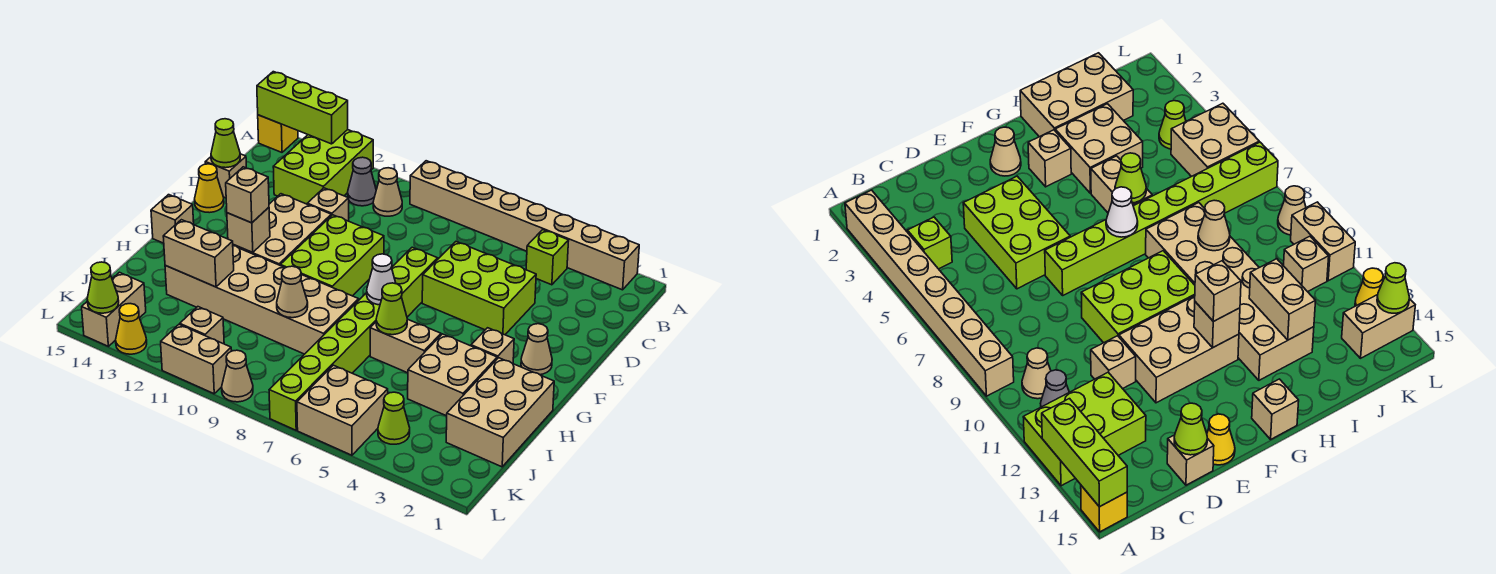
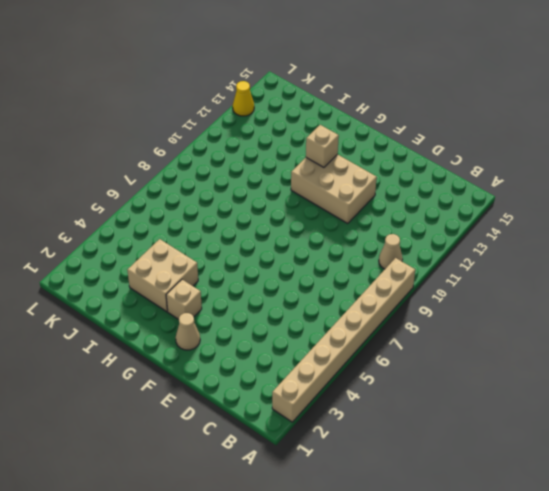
none -> lime 2x3 brick [273,130,373,204]
none -> yellow 1x1 brick [258,115,298,152]
none -> lime 1x1 brick [526,230,569,285]
none -> grey 1x1 cone [348,157,376,206]

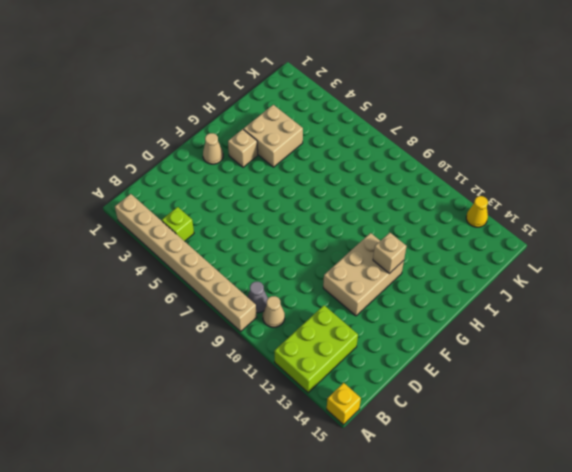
grey 1x1 cone [248,282,268,313] -> grey 1x1 cone moved to [348,157,376,206]
none -> lime 2x3 brick [422,242,536,335]
none -> tan 1x1 brick [307,188,349,221]
none -> tan 1x1 brick [205,154,246,198]
none -> lime 1x8 brick [269,247,438,430]

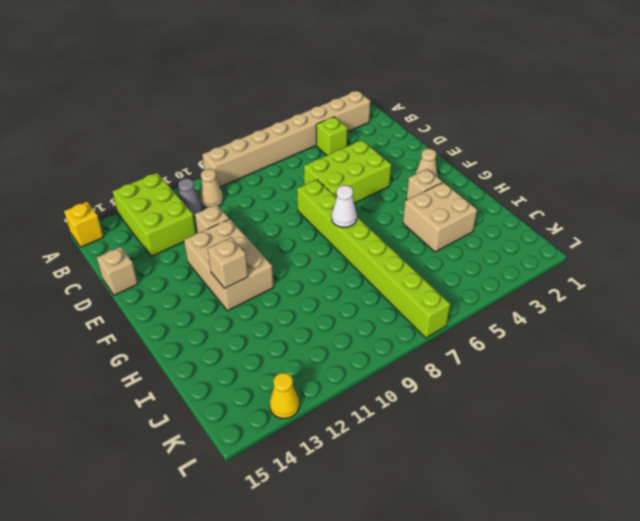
none -> lime 2x3 brick [280,215,384,296]
none -> yellow 1x1 cone [195,164,224,213]
none -> tan 1x1 brick [151,195,194,243]
none -> tan 2x3 brick [446,358,554,467]

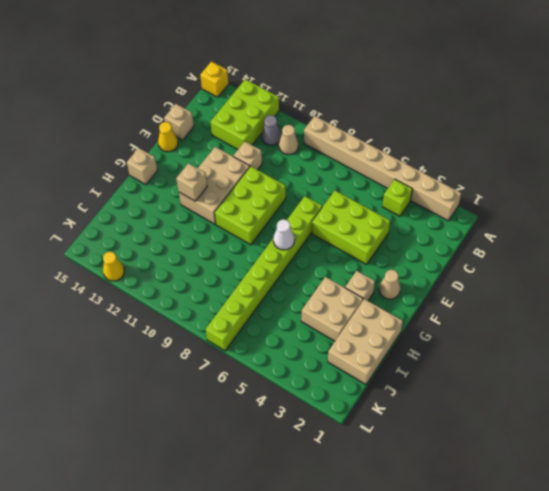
none -> tan 1x2 brick [370,319,441,373]
none -> tan 2x6 brick [165,246,359,354]
none -> lime 1x1 cone [378,392,410,444]
none -> tan 2x2 brick [297,365,388,455]

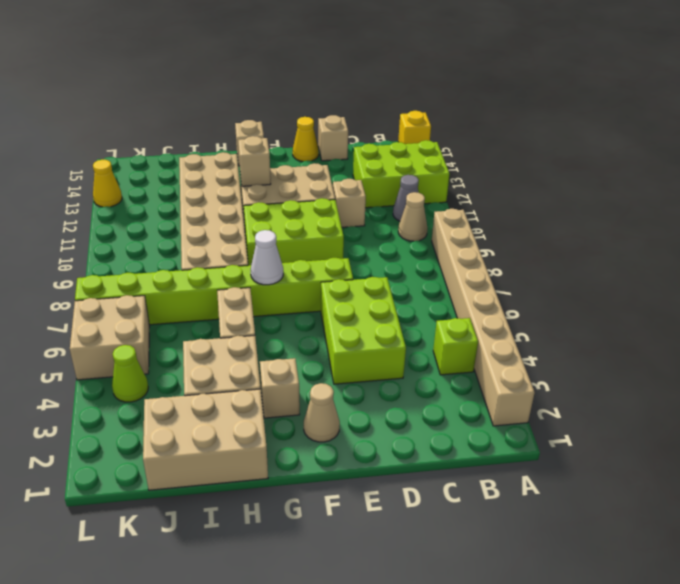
none -> tan 1x1 brick [180,307,224,344]
none -> tan 1x2 brick [82,272,146,346]
none -> tan 1x1 cone [222,350,253,402]
none -> tan 1x2 brick [161,324,231,394]

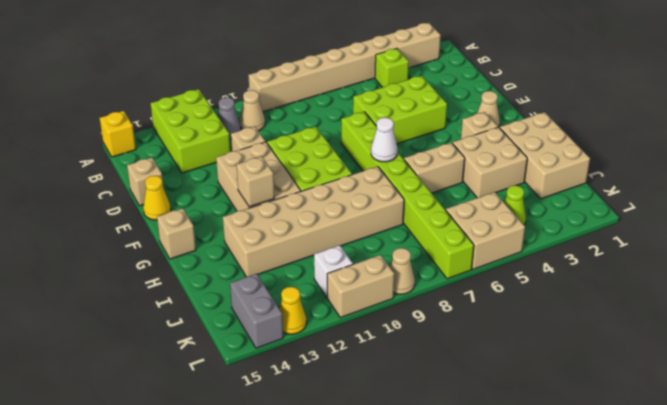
white 1x1 brick [314,245,353,297] -> tan 1x1 brick [180,307,224,344]
grey 1x2 brick [230,274,283,348] -> tan 1x2 brick [82,272,146,346]
none -> lime 1x3 brick [257,72,348,144]
none -> lime 1x1 cone [211,119,240,168]
none -> lime 1x1 cone [376,283,407,335]
none -> tan 1x1 cone [277,266,308,318]

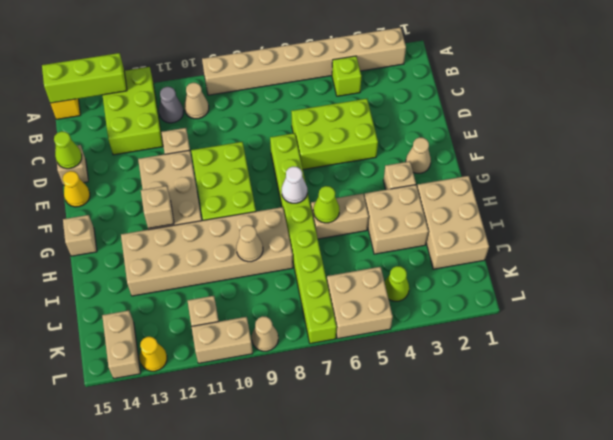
none -> tan 1x2 brick [163,220,234,287]
none -> lime 1x1 cone [87,262,119,313]
none -> tan 1x1 brick [226,167,269,223]

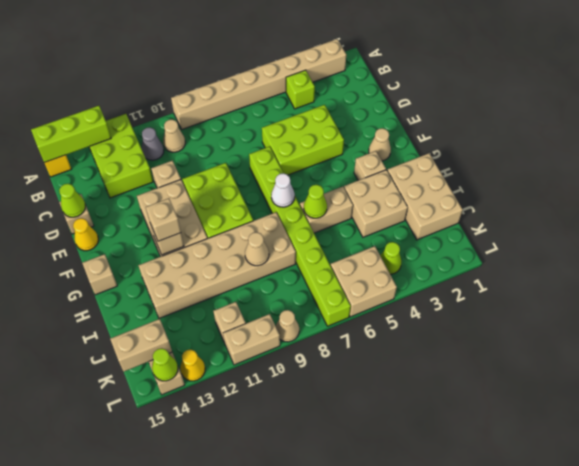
tan 1x2 brick [110,319,172,372] -> tan 1x2 brick moved to [163,220,234,287]

